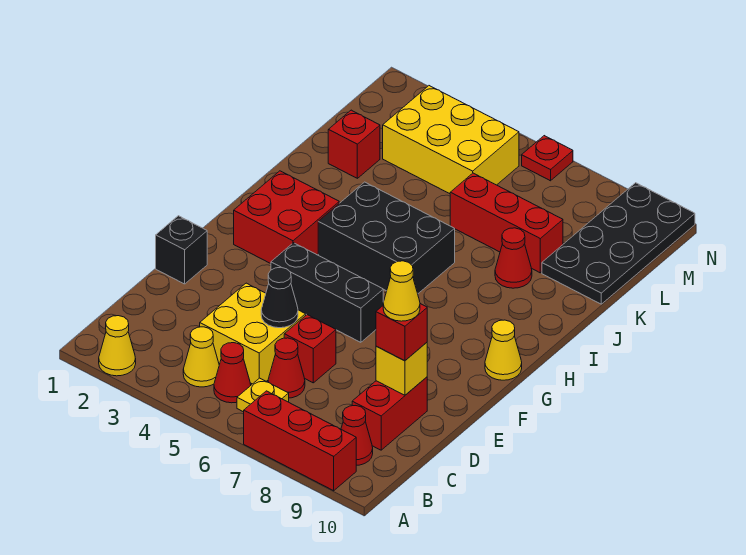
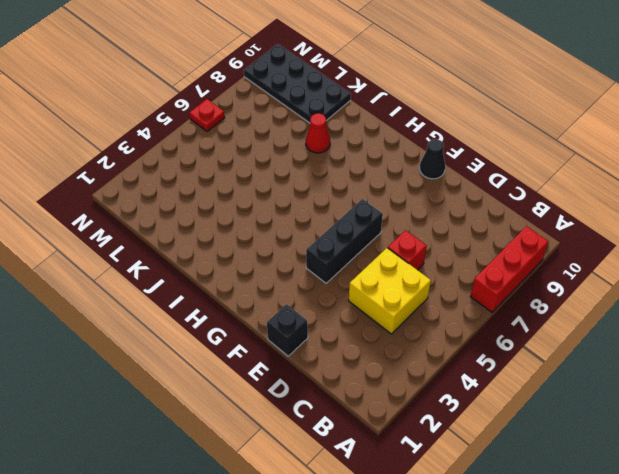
black 1x1 cone [420,139,445,179] -> black 1x1 cone moved to [261,268,298,328]
none -> yellow 1x1 cone [99,316,136,376]
none -> yellow 1x1 cone [183,327,219,387]
none -> red 1x1 cone [214,343,251,403]

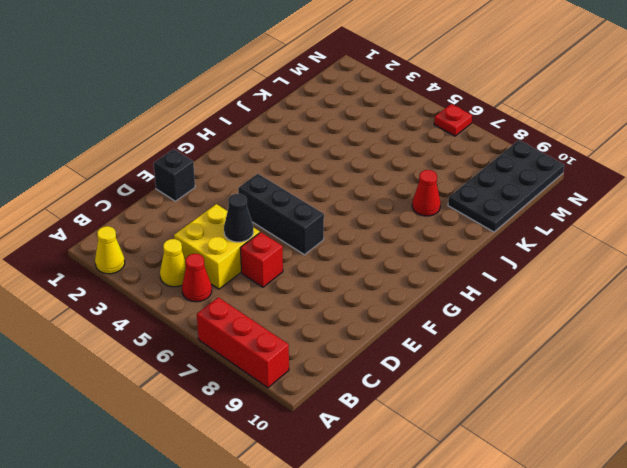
none -> yellow 1x1 plate [237,378,289,412]
none -> red 1x1 cone [341,406,373,466]
none -> red 1x1 cone [268,338,305,398]

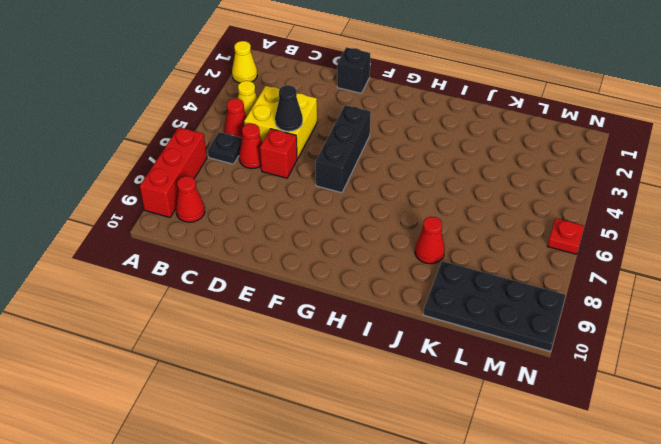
black 1x1 plate [208,132,242,164] -> yellow 1x1 plate [237,378,289,412]
none -> red 1x2 brick [352,377,427,450]
none -> red 2x2 brick [234,171,339,264]
none -> yellow 1x1 cone [485,320,522,380]

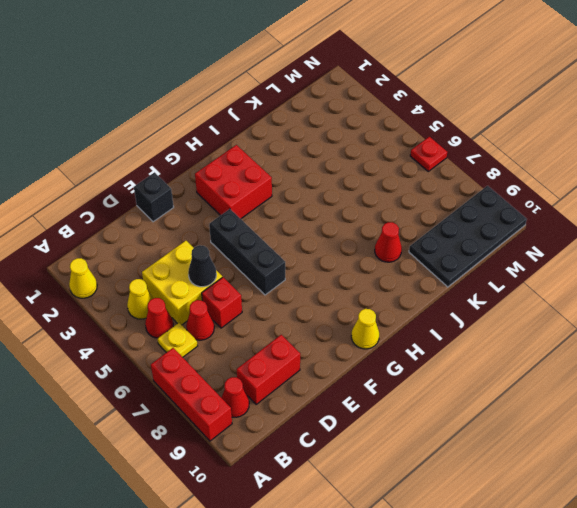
none -> black 2x3 brick [318,182,455,293]
none -> red 1x1 brick [328,110,380,178]
none -> red 1x3 brick [450,173,563,273]

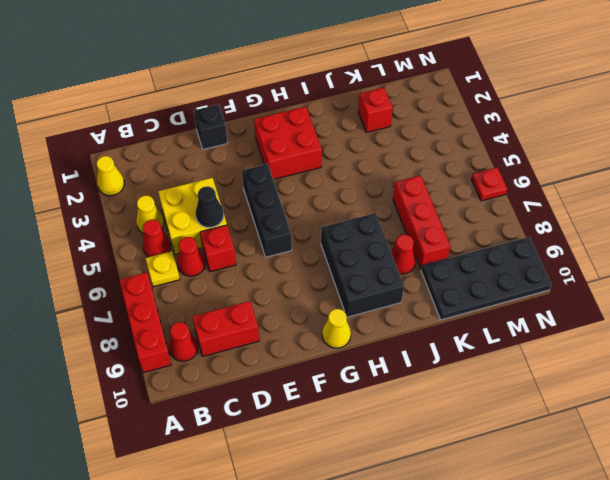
black 2x3 brick [321,213,404,317] -> black 2x3 brick moved to [318,182,455,293]
none -> yellow 2x3 brick [383,86,519,194]
none -> yellow 1x1 brick [376,343,427,395]
none -> red 1x1 brick [376,304,427,361]

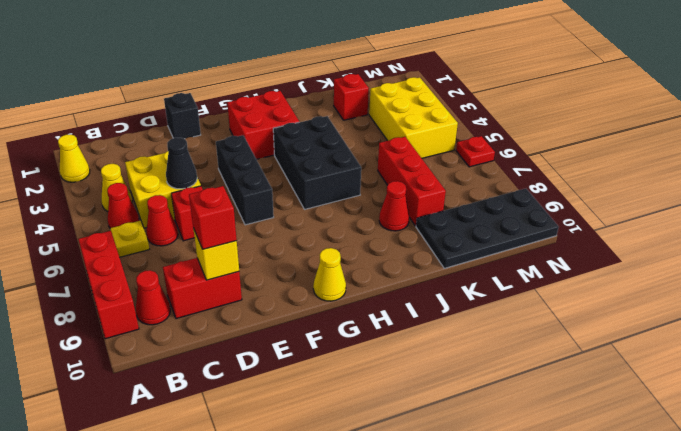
none -> yellow 1x1 cone [383,261,420,321]

